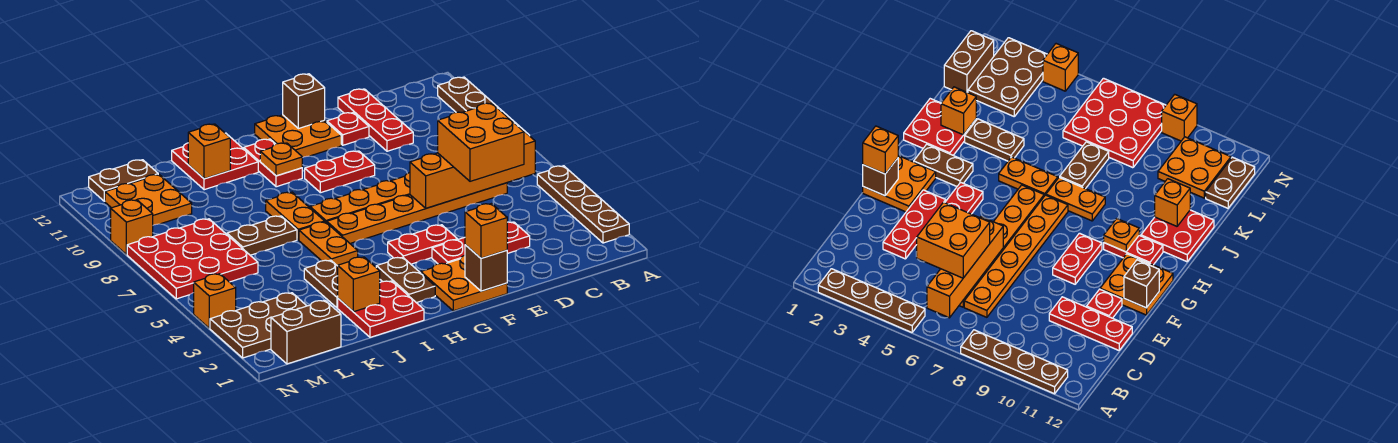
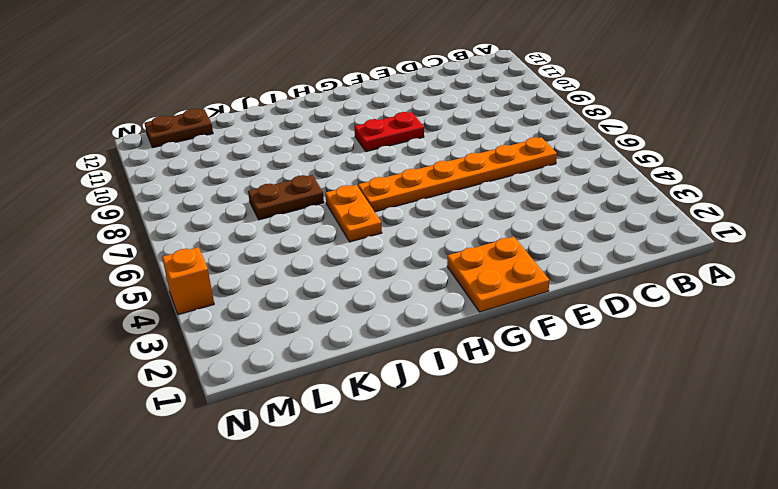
none -> brown 1x4 plate [537,166,629,243]
none -> brown 1x4 plate [438,77,529,135]
none -> orange 1x6 plate [310,173,410,223]
none -> red 1x3 plate [432,222,530,264]

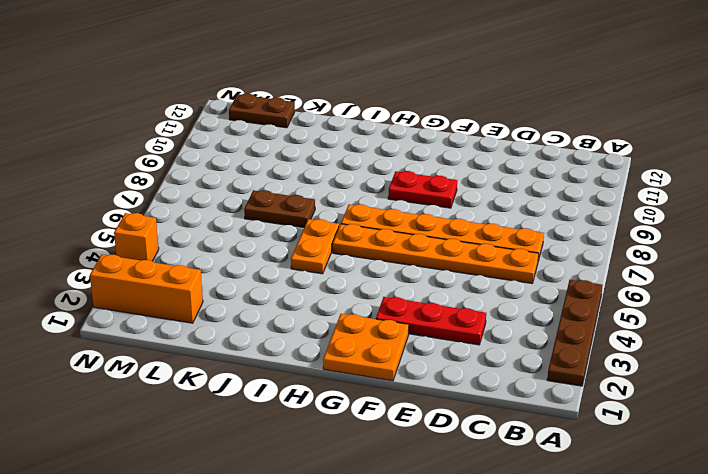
orange 1x3 brick [90,254,203,323] -> brown 2x3 plate [210,293,306,358]
none -> brown 1x4 plate [438,77,529,135]
none -> red 1x3 plate [338,89,413,151]
none -> red 1x1 plate [327,113,369,145]
none -> red 1x2 plate [388,225,458,264]

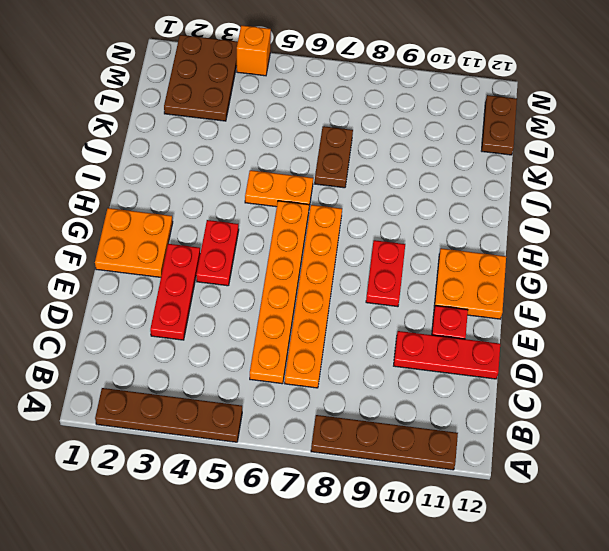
none -> brown 1x2 plate [376,257,435,303]
none -> red 1x2 plate [244,139,302,187]
none -> red 2x2 plate [338,281,424,337]
none -> orange 1x2 plate [266,192,325,240]

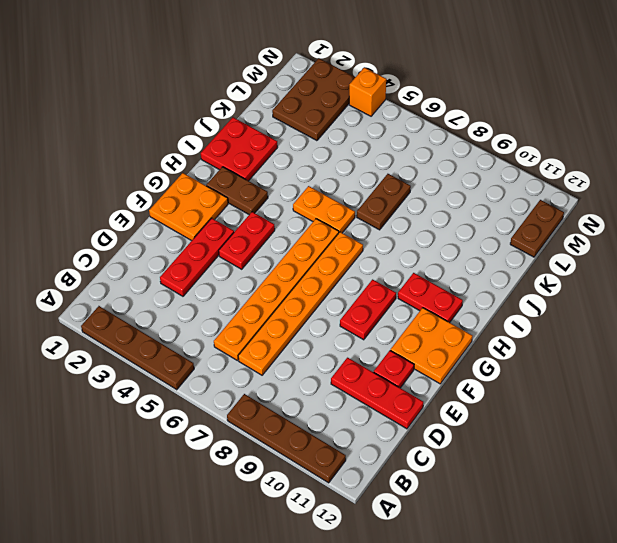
none -> orange 1x2 plate [266,192,325,240]
none -> red 2x2 plate [172,133,258,190]
none -> brown 1x2 plate [304,260,338,308]
none -> brown 1x2 brick [271,300,341,364]

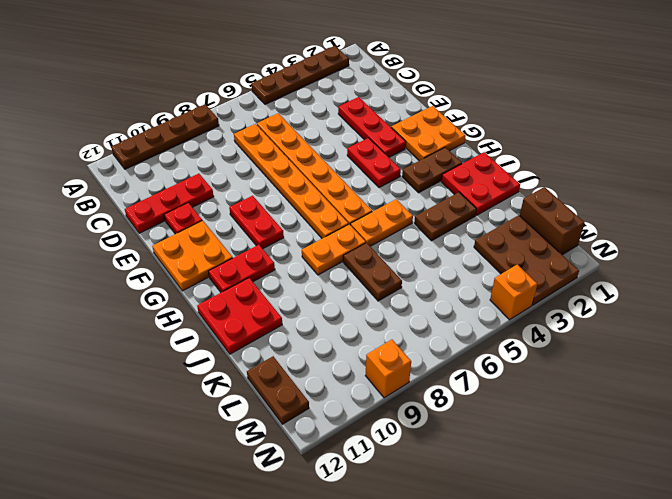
none -> red 3x3 plate [127,219,258,299]
none -> orange 2x2 plate [105,174,192,225]
none -> orange 1x4 brick [410,127,535,208]
none -> brown 1x1 brick [465,245,507,291]

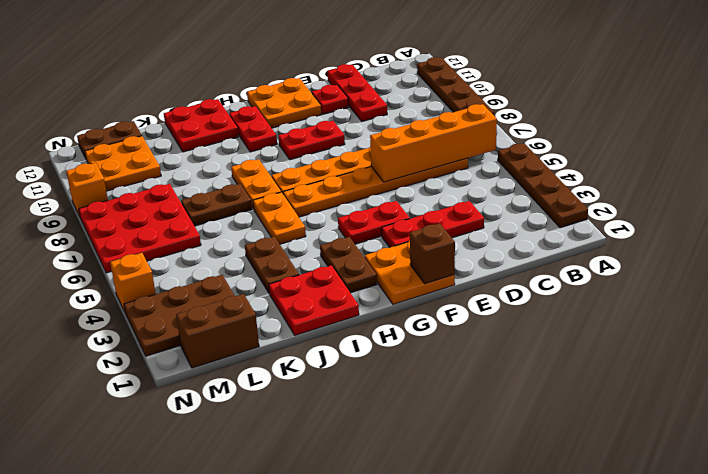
none -> brown 1x1 brick [283,74,325,129]
none -> orange 1x1 plate [260,143,302,176]
none -> orange 1x1 brick [338,257,380,312]
none -> orange 1x1 brick [188,124,230,179]

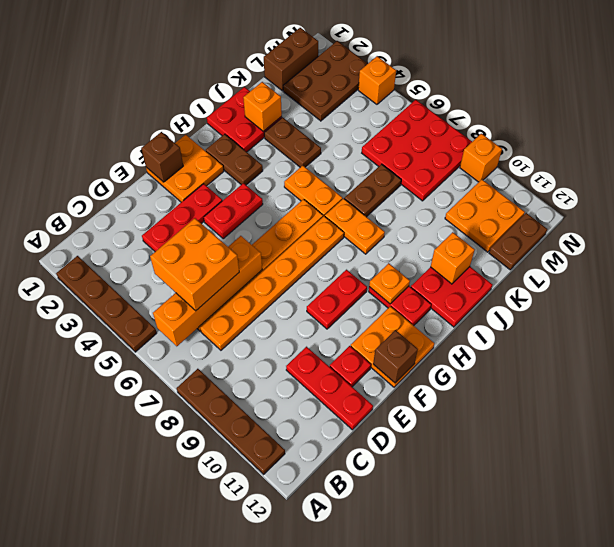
none -> orange 1x1 brick [465,204,507,258]

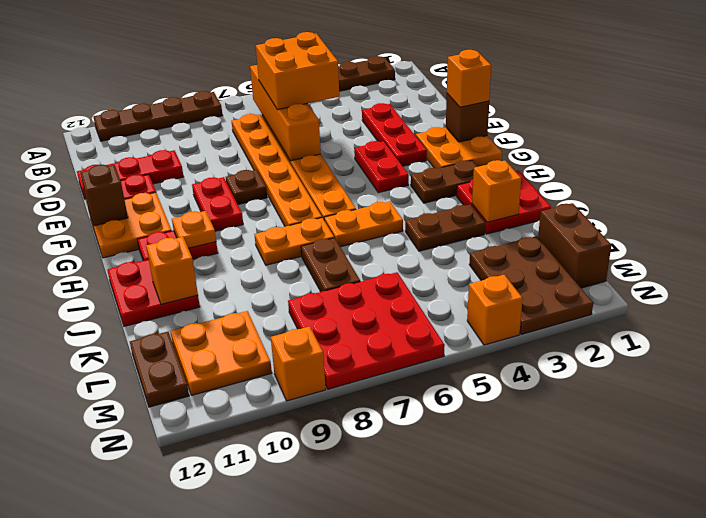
brown 1x1 plate [226,170,267,204] -> none

